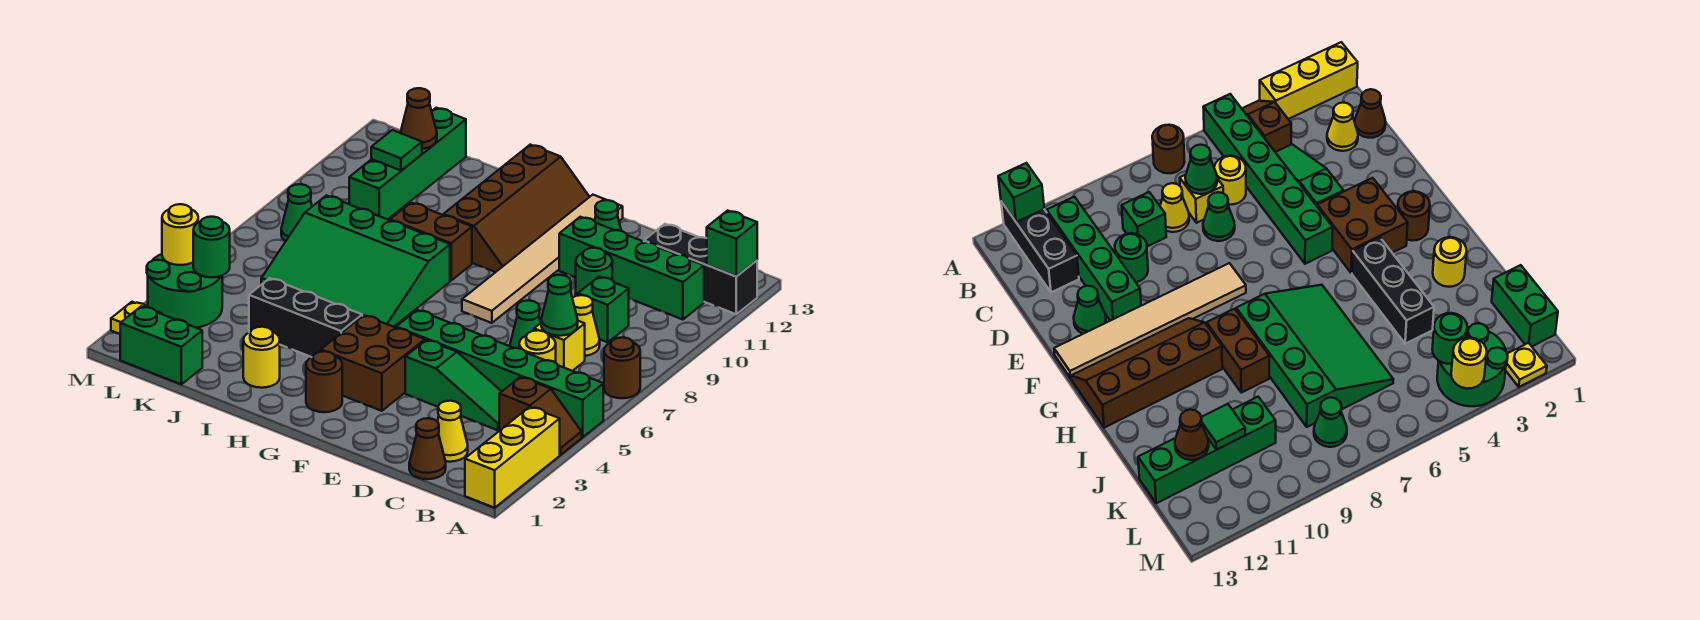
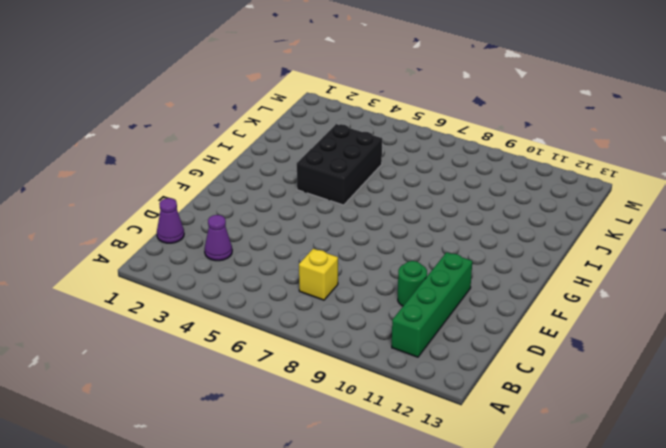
purple 1x1 cone [157,198,184,243] -> brown 1x1 cone [409,418,446,479]
purple 1x1 cone [205,215,232,261] -> none
black 2x3 brick [297,124,382,205] -> black 1x3 brick [249,278,362,357]
none -> yellow 1x3 brick [465,407,560,508]
none -> brown 1x2 slope [499,377,582,455]
none -> green 1x6 brick [396,310,603,437]
none -> brown 1x1 round brick [604,337,640,398]

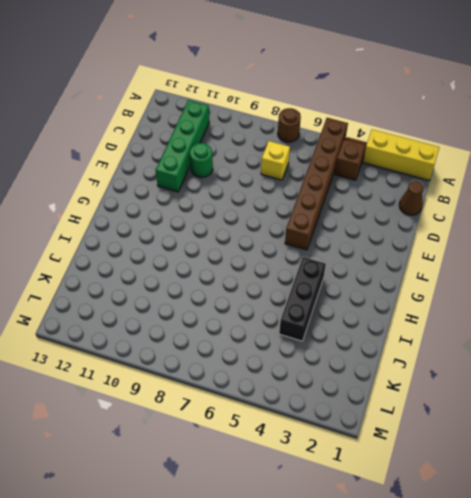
brown 1x6 brick [285,118,348,250] -> green 1x6 brick [396,310,603,437]
none -> black 1x3 brick [644,224,757,314]
none -> yellow 1x1 cone [437,401,468,462]
none -> green 1x3 slope [405,340,502,430]
none -> yellow 1x1 round brick [519,330,556,363]

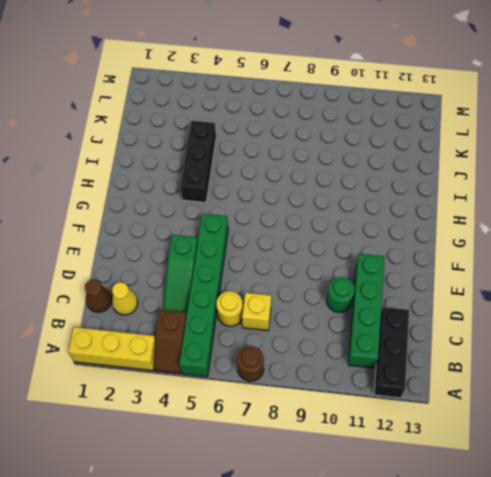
none -> yellow 1x1 cone [572,295,600,356]
none -> green 1x1 brick [578,277,629,342]
none -> green 1x1 cone [510,300,541,348]
none -> green 1x1 cone [595,200,621,231]

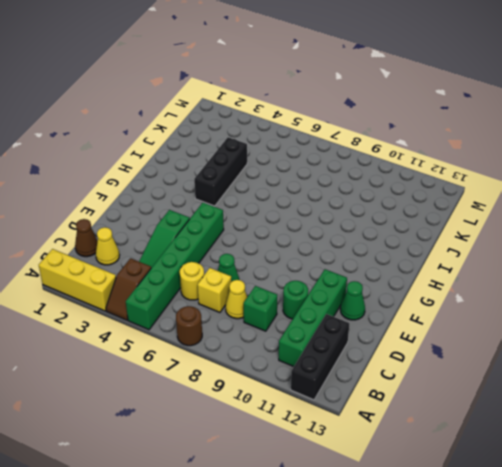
none -> brown 2x2 brick [321,315,425,411]
none -> tan 1x6 tile [462,195,623,323]
none -> brown 1x1 round brick [306,351,342,412]
none -> brown 2x4 slope [443,145,589,272]

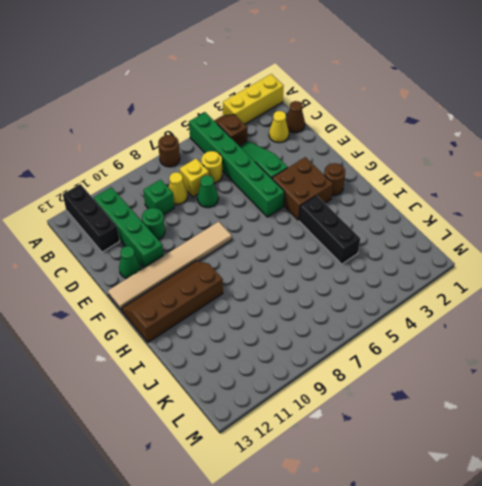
none -> green 3x4 slope [261,196,450,327]
none -> brown 1x2 brick [390,203,472,281]
none -> yellow 1x1 round brick [243,327,280,388]
none -> green 1x2 brick [120,306,202,384]

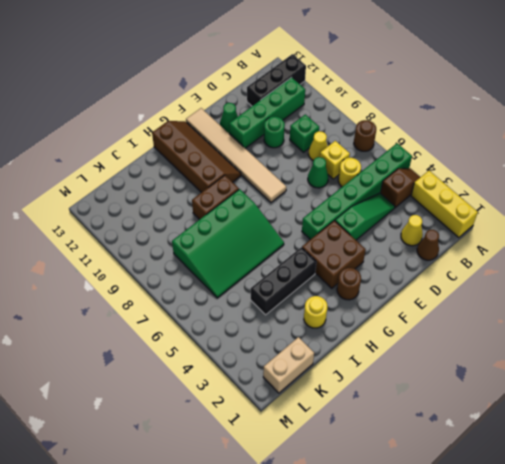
tan 1x2 brick [263,337,314,393] -> green 1x2 brick [120,306,202,384]
none -> green 1x4 brick [349,108,466,219]
none -> green 2x2 round brick [147,254,222,328]
none -> green 1x1 cone [281,184,312,241]
none -> yellow 1x1 plate [111,302,161,334]

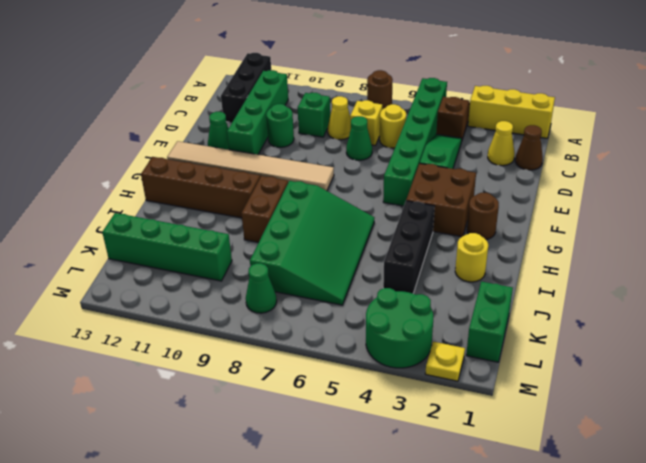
none -> green 1x1 brick [707,211,757,276]
none -> green 1x1 cone [541,275,578,336]
none -> green 1x1 tile [371,130,422,171]
none -> brown 1x1 cone [401,88,437,149]

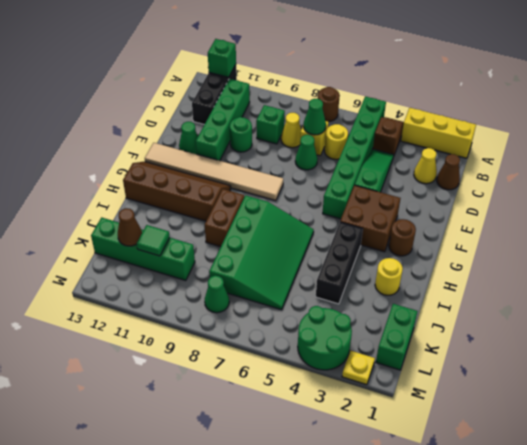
none -> green 1x1 round brick [193,217,230,277]
none -> yellow 1x1 round brick [162,204,198,265]

